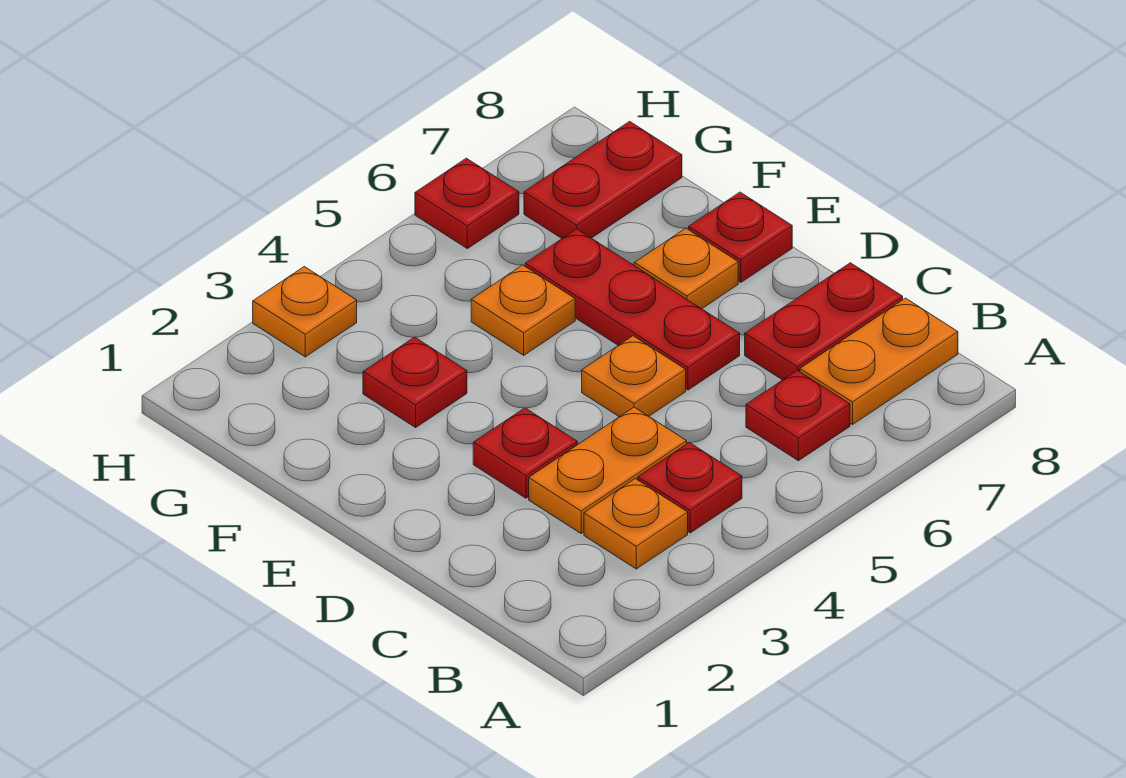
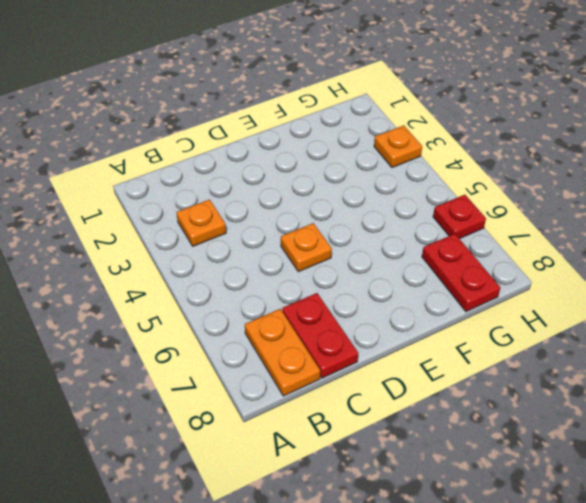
none -> red 1x1 plate [638,443,742,533]
none -> red 1x1 plate [746,370,850,461]
none -> orange 1x2 plate [529,407,687,533]

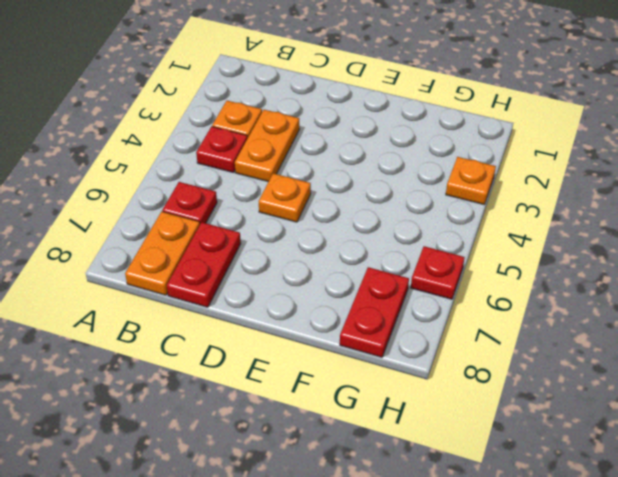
none -> red 1x1 plate [473,408,577,498]
none -> red 1x3 plate [525,229,740,390]
none -> orange 1x1 plate [634,228,738,309]

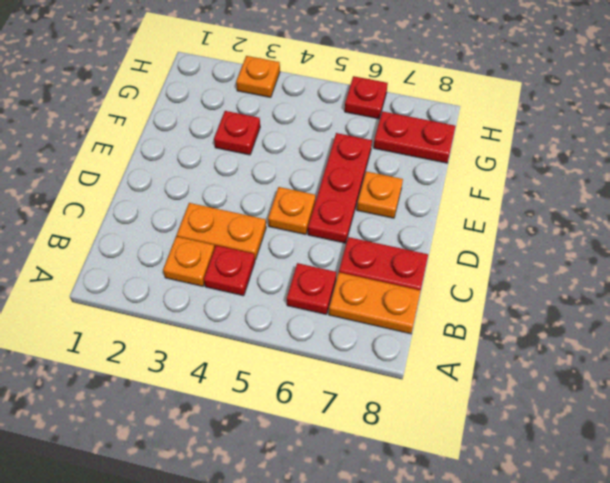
none -> red 1x1 plate [473,408,577,498]
none -> red 1x1 plate [689,192,792,282]
none -> orange 1x1 plate [471,265,575,355]

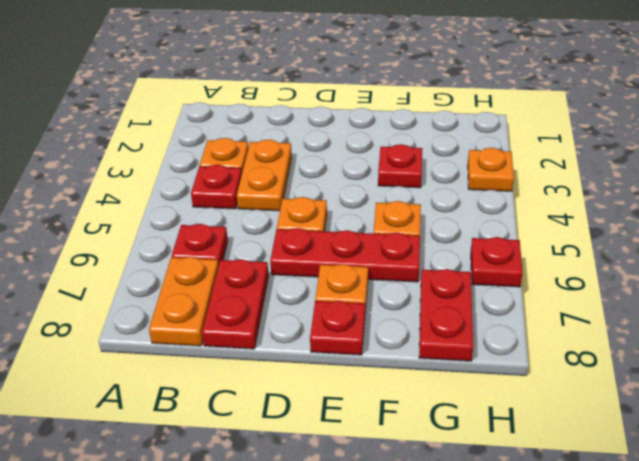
none -> red 1x1 plate [473,408,577,498]

